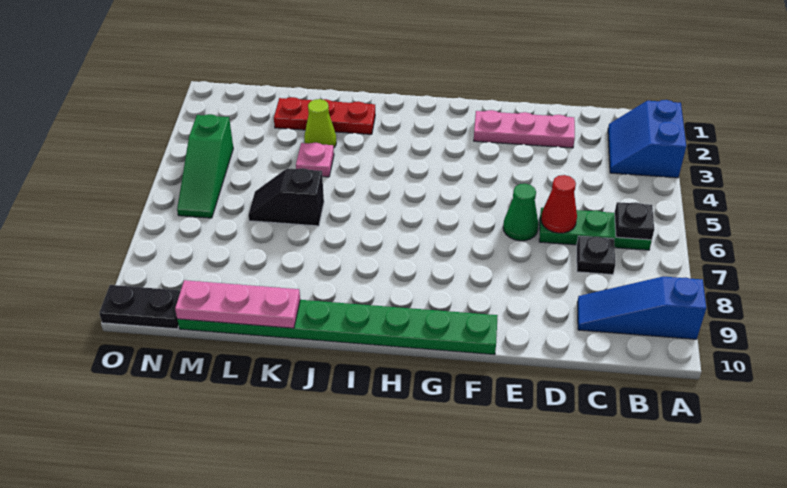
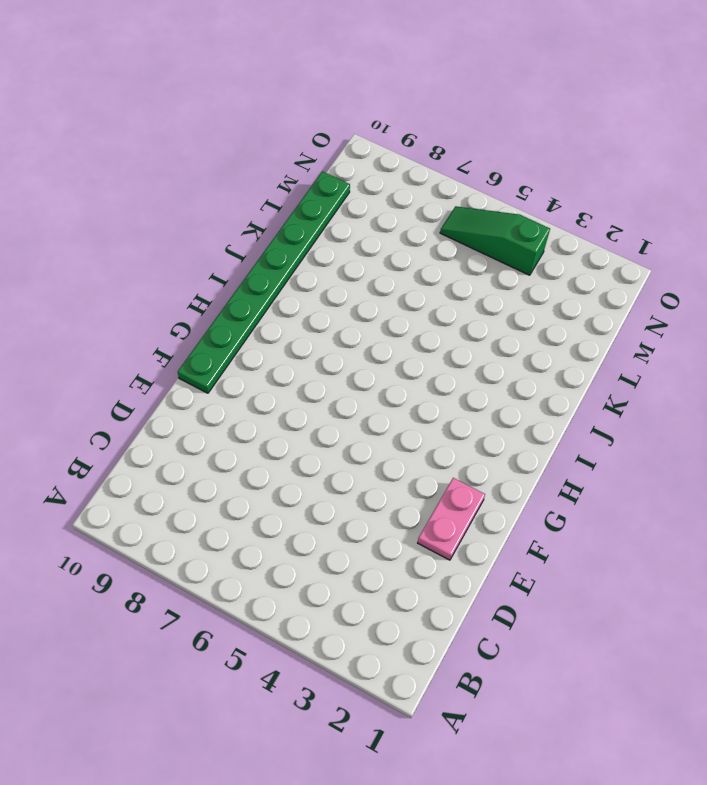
pink 1x2 plate [418,478,485,560] -> pink 1x3 plate [474,110,575,148]
none -> blue 2x2 slope [608,100,686,178]
none -> blue 1x3 slope [577,277,706,339]
none -> green 1x3 plate [539,208,652,250]

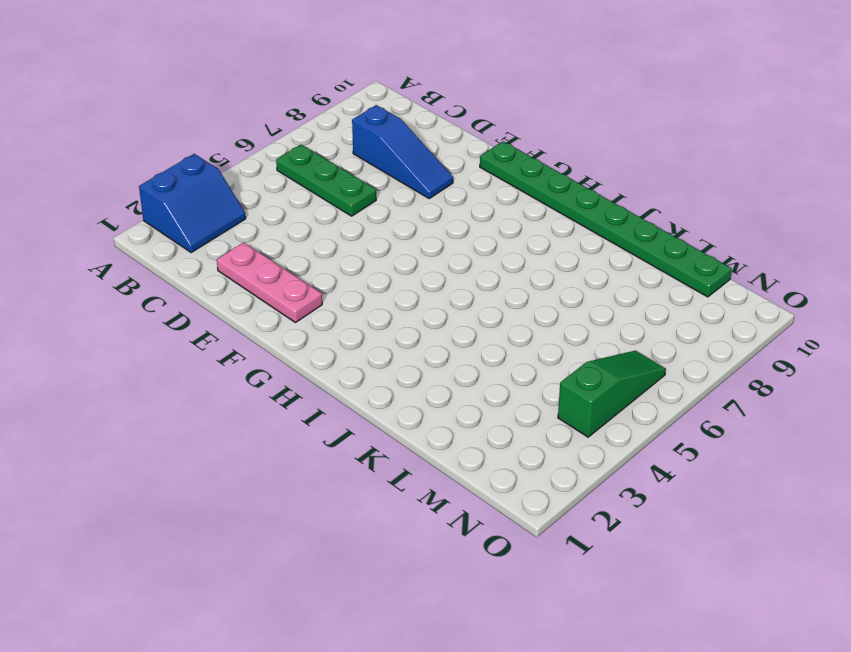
blue 1x3 slope [352,105,453,198] -> blue 1x3 slope moved to [577,277,706,339]
none -> black 1x1 plate [577,236,615,275]
none -> green 1x1 cone [503,184,539,241]
none -> red 1x3 plate [274,97,375,134]

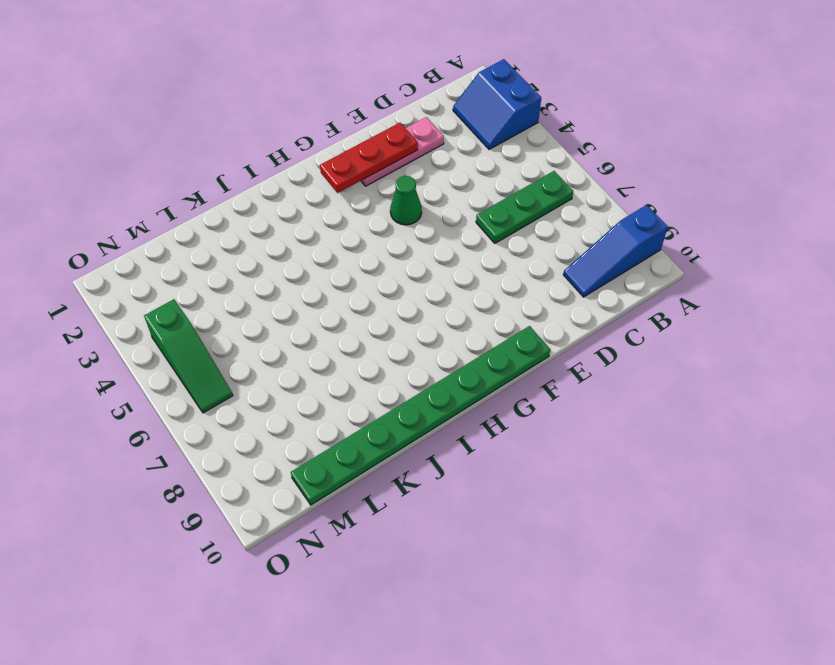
red 1x3 plate [320,123,418,193] -> red 1x3 plate moved to [274,97,375,134]
green 1x1 cone [390,176,422,225] -> green 1x1 cone moved to [503,184,539,241]
none -> black 1x1 plate [577,236,615,275]
none -> lime 1x1 cone [304,99,336,147]
none -> pink 1x1 plate [296,143,334,177]

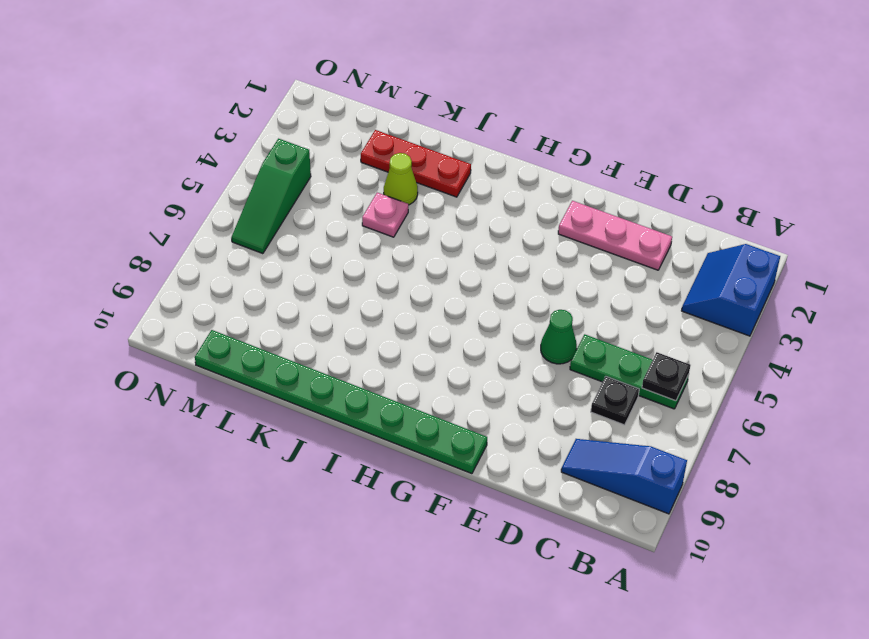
none -> black 1x2 slope [248,168,324,226]
none -> black 1x2 plate [99,285,181,329]
none -> red 1x1 cone [541,175,577,233]

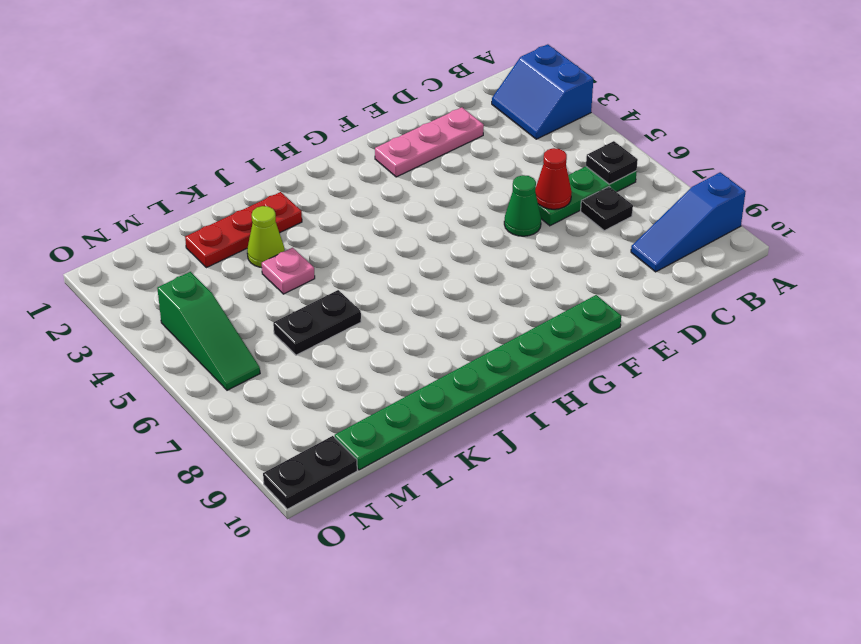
black 1x2 plate [273,290,361,355] -> black 1x2 slope [248,168,324,226]
none -> pink 1x3 plate [175,280,300,328]

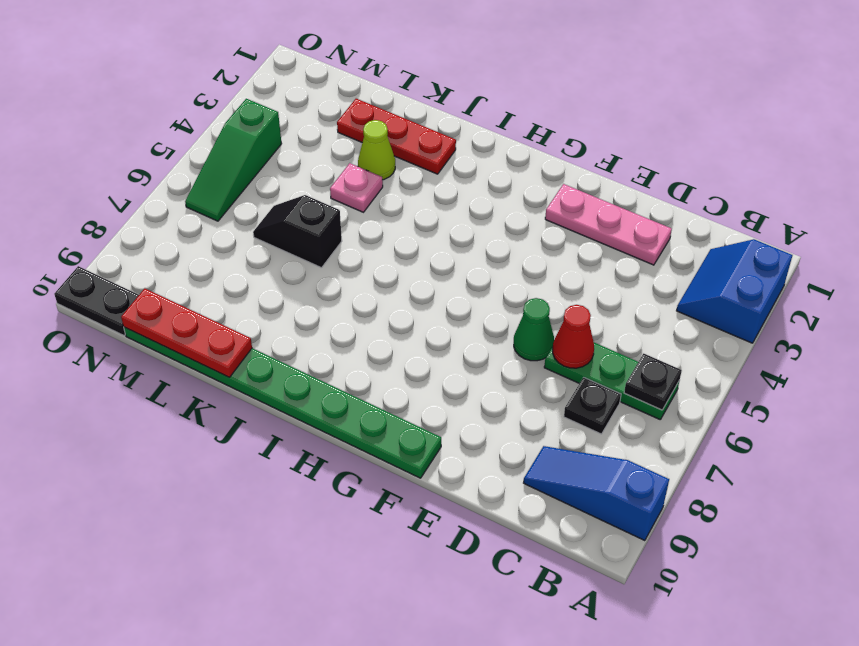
red 1x3 plate [121,288,252,377] -> pink 1x3 plate [175,280,300,328]

